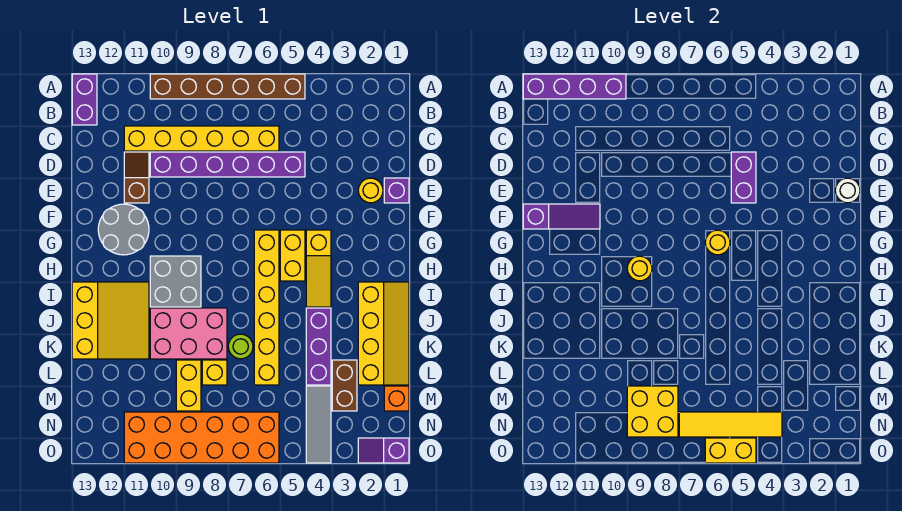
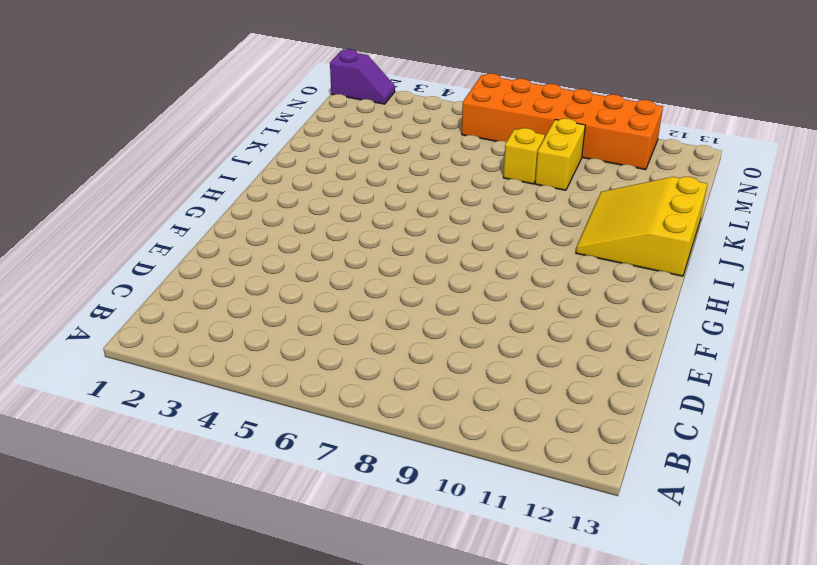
none -> brown 1x6 brick [150,74,305,99]
none -> purple 1x2 brick [72,74,97,125]
none -> yellow 1x6 brick [124,126,279,151]
none -> purple 1x6 brick [150,152,305,177]

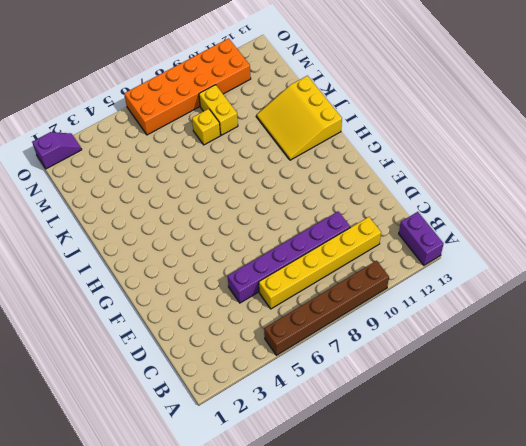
none -> brown 1x2 slope [124,152,149,203]
none -> purple 1x1 brick [384,178,409,203]
none -> yellow 1x1 round brick [358,178,383,203]
none -> grey 2x2 round brick [98,204,149,255]

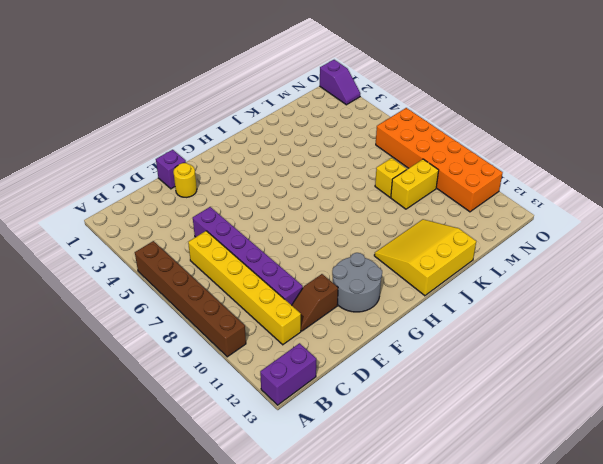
none -> yellow 1x3 slope [306,230,331,307]
none -> yellow 1x2 brick [280,230,305,281]
none -> yellow 1x6 brick [254,230,279,385]
none -> grey 2x2 brick [150,256,201,307]

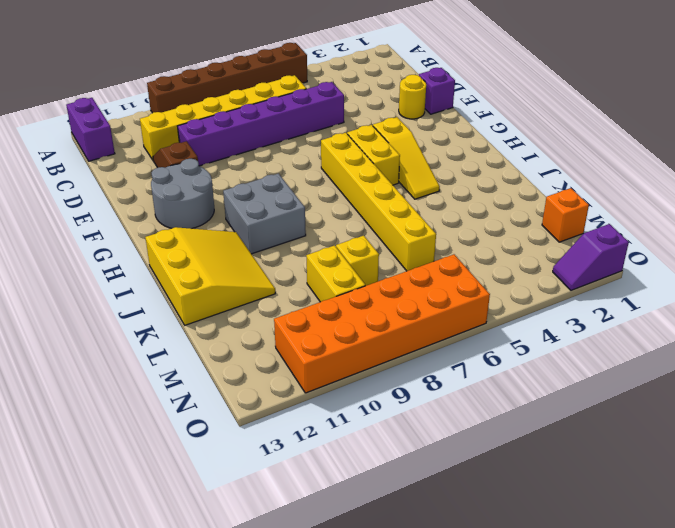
none -> yellow 2x4 slope [358,282,409,385]
none -> purple 1x3 brick [306,308,331,385]
none -> pink 2x3 brick [150,308,227,359]
none -> lime 1x1 round brick [228,334,253,359]

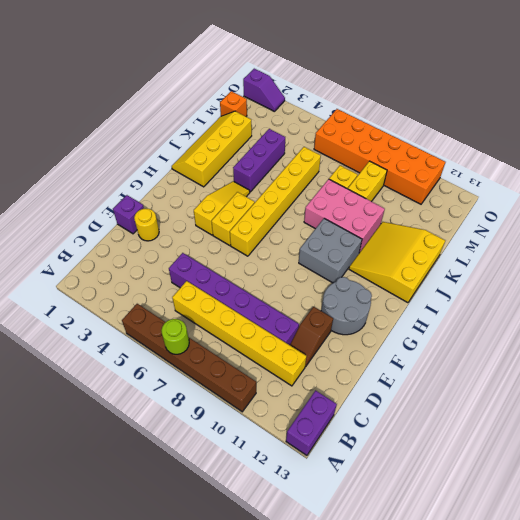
lime 1x1 round brick [161,319,189,354] -> lime 1x1 round brick moved to [228,334,253,359]
none -> brown 1x2 brick [332,360,357,411]
none -> grey 1x3 tile [306,386,331,463]
none -> purple 1x4 brick [523,74,626,99]
none -> purple 1x2 brick [731,152,756,203]

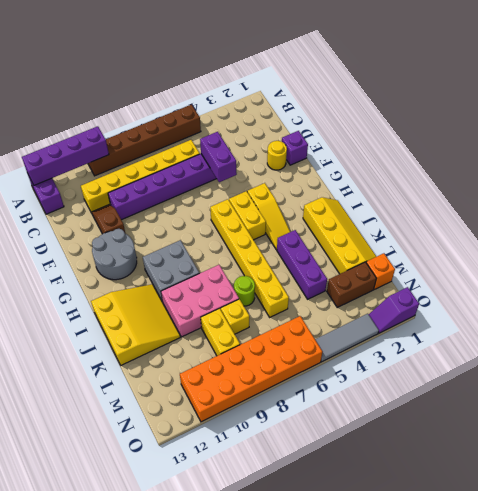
brown 1x2 brick [327,262,376,307] -> brown 1x2 brick turned to [332,360,357,411]
grey 1x3 tile [315,314,379,362] -> grey 1x3 tile turned to [306,386,331,463]
none -> white 1x1 round brick [835,178,860,203]
none -> purple 1x3 slope [523,204,600,229]
none -> yellow 1x1 round brick [705,230,730,255]
none -> yellow 1x1 round brick [627,256,652,281]

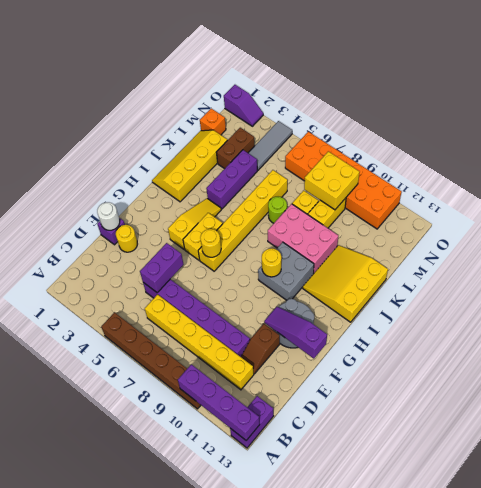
none -> yellow 1x4 tile [679,412,782,437]
none -> yellow 1x2 brick [705,438,756,463]

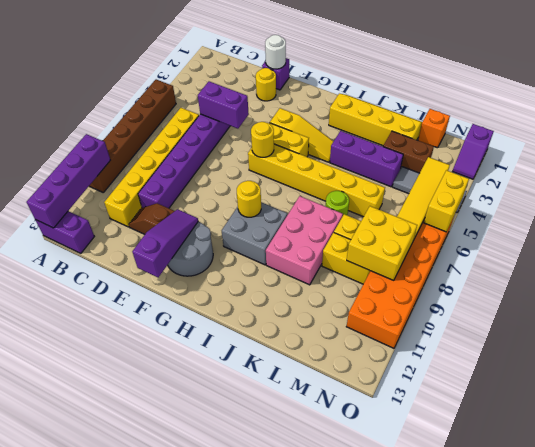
none -> yellow 3x3 slope [72,282,149,359]

